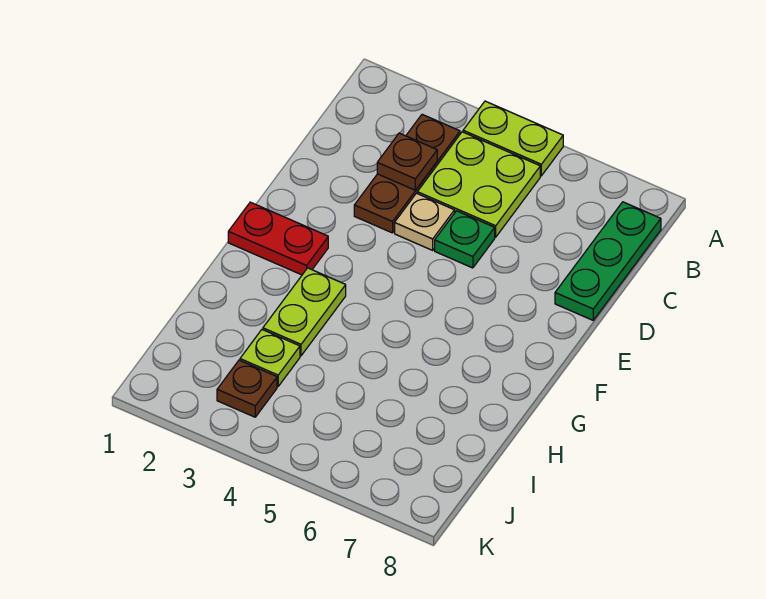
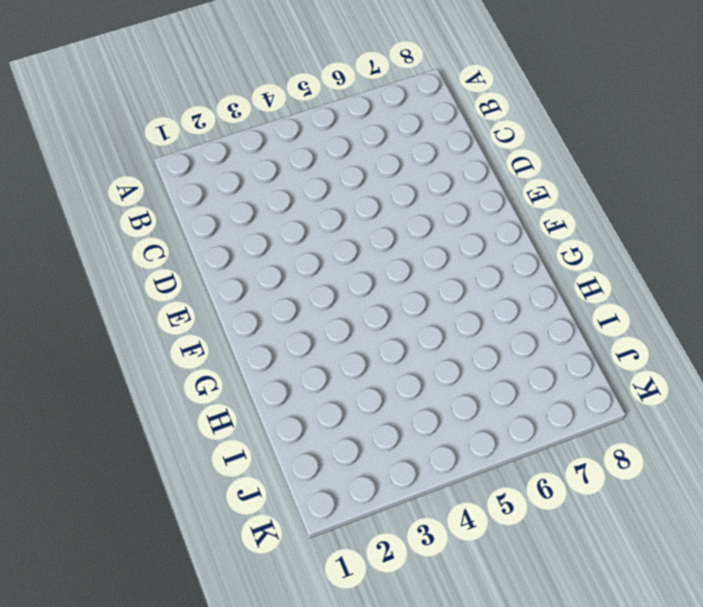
none -> lime 1x2 plate [463,101,563,176]
none -> brown 1x3 plate [354,114,460,233]

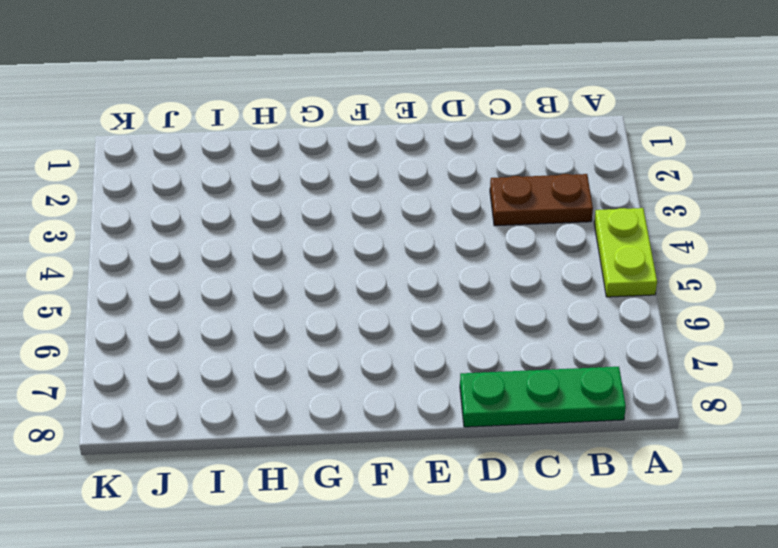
brown 1x2 plate [490,174,593,226] -> brown 1x3 plate [354,114,460,233]
none -> lime 2x2 plate [417,132,540,237]
none -> tan 1x1 plate [395,193,455,250]

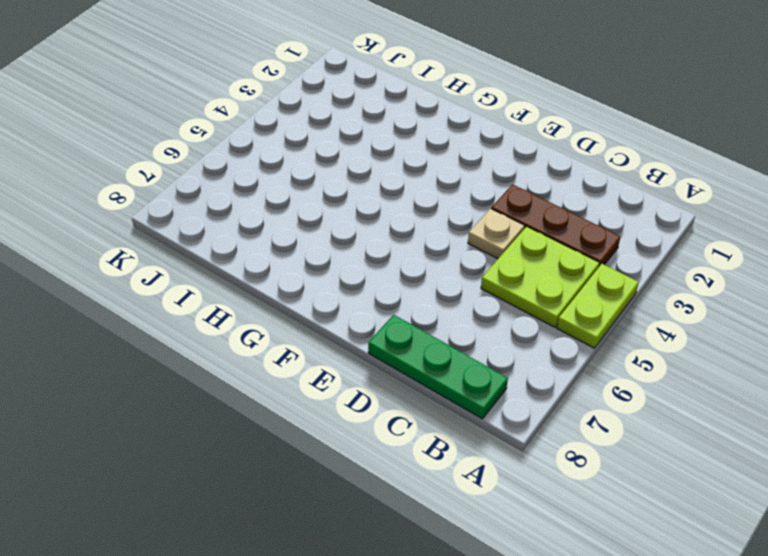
none -> green 1x1 plate [435,211,495,268]
none -> red 1x2 plate [228,202,328,275]

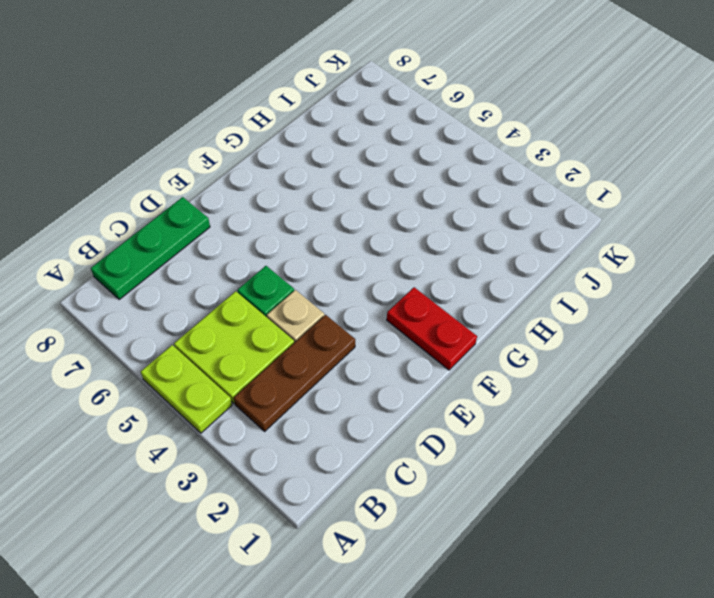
none -> lime 1x2 plate [263,268,346,356]
none -> lime 1x1 plate [240,330,300,386]

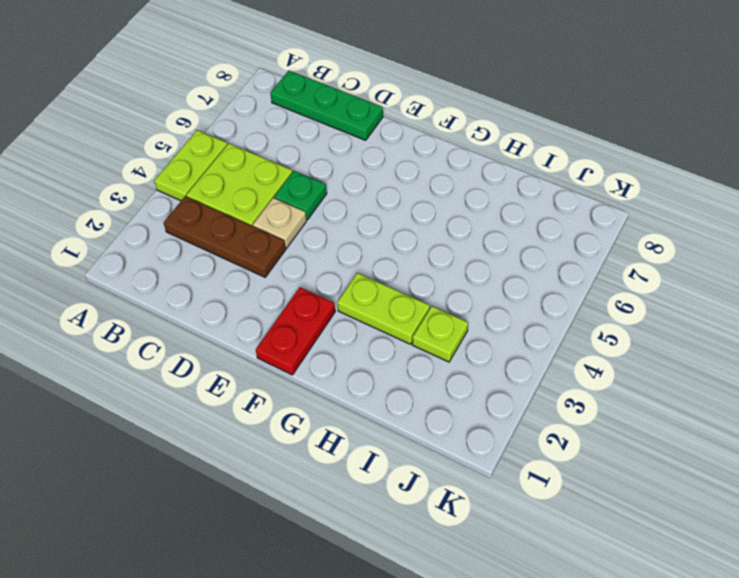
none -> brown 1x1 plate [217,360,277,417]
none -> brown 1x1 plate [377,133,437,190]

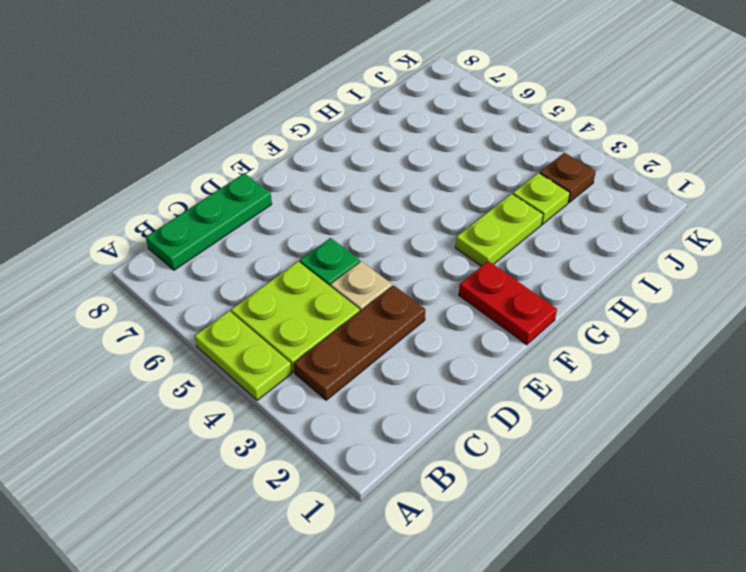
none -> brown 1x1 plate [377,133,437,190]

